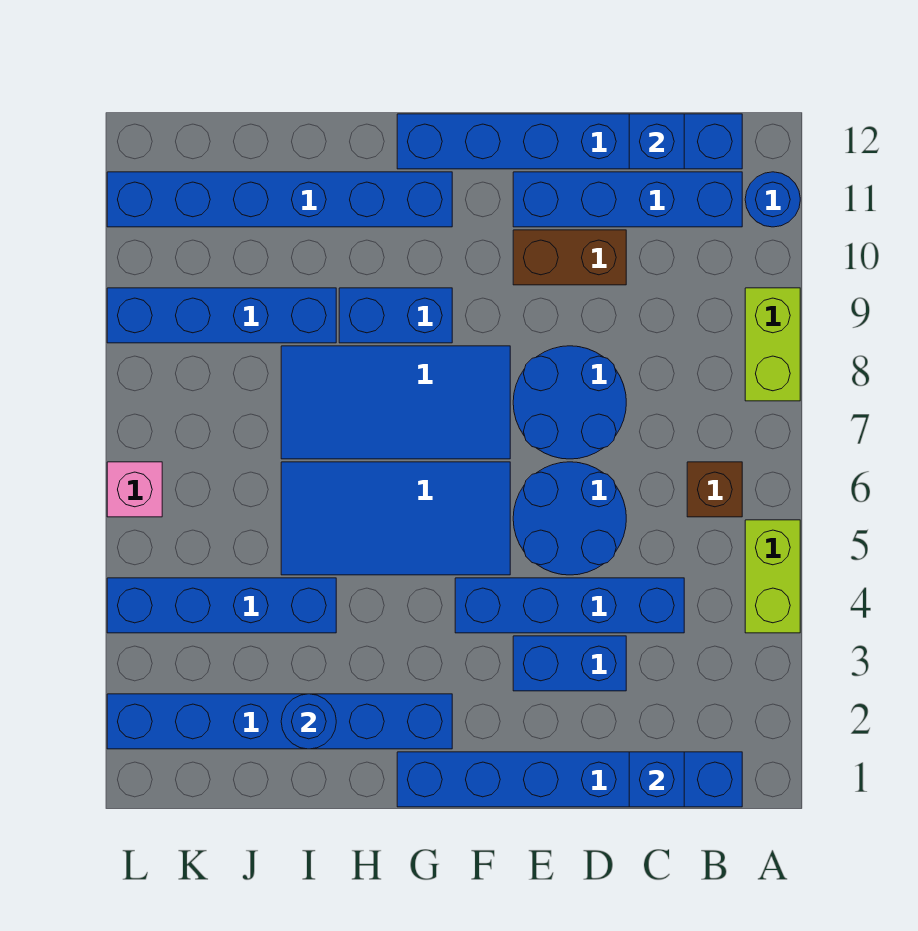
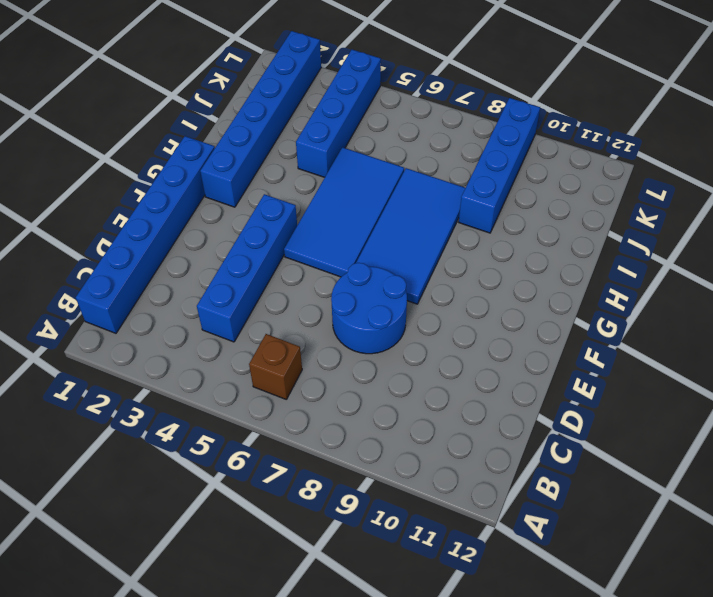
none -> lime 1x2 brick [745,520,800,633]
none -> lime 1x2 brick [745,288,800,401]
none -> blue 1x1 round brick [745,172,800,227]

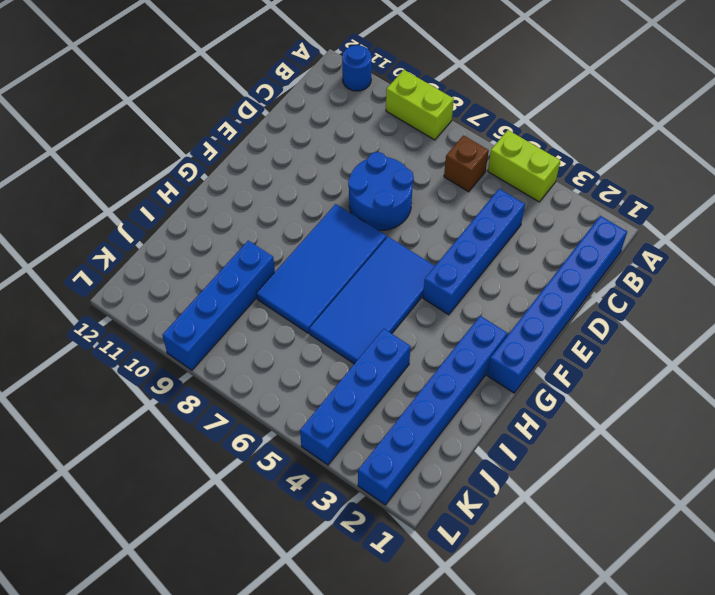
none -> blue 1x4 brick [513,172,742,227]
none -> blue 1x6 brick [397,114,742,169]
none -> blue 1x2 brick [513,636,626,691]

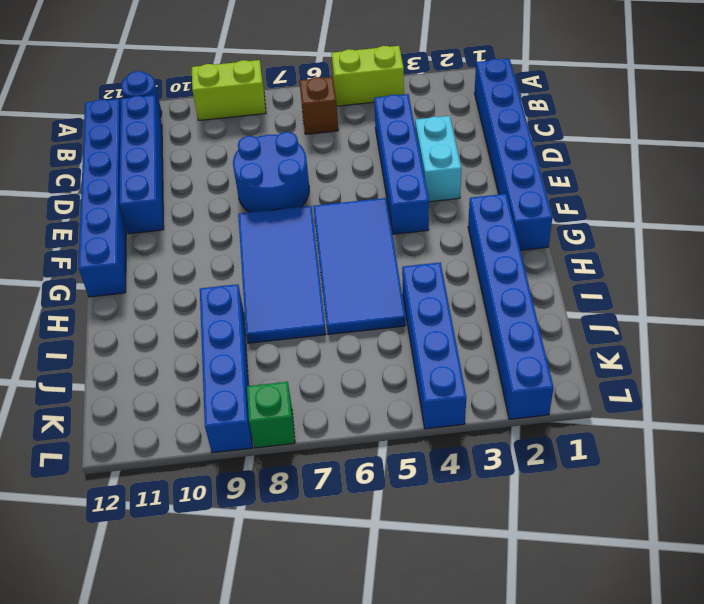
cyan 1x2 brick [415,116,461,202] -> blue 1x2 brick [513,636,626,691]
green 1x1 brick [247,382,295,448] -> none
none -> blue 2x2 round brick [513,462,626,575]
none -> brown 1x2 brick [513,230,626,285]
none -> blue 1x2 brick [339,288,452,343]

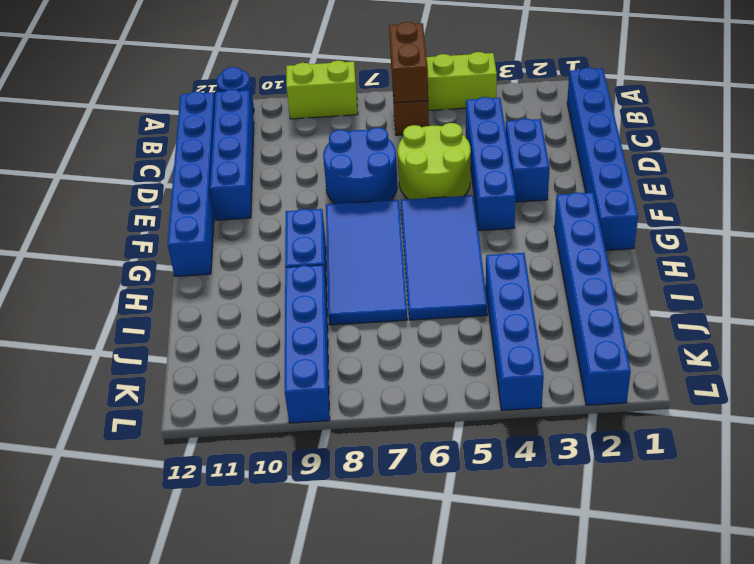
brown 1x2 brick [389,22,428,103] -> brown 1x2 brick moved to [513,230,626,285]
lime 2x2 round brick [398,123,471,199] -> blue 2x2 round brick [513,462,626,575]
none -> blue 1x6 brick [107,172,452,227]
none -> pink 1x1 brick [107,462,162,517]
none -> blue 1x1 brick [629,752,684,807]

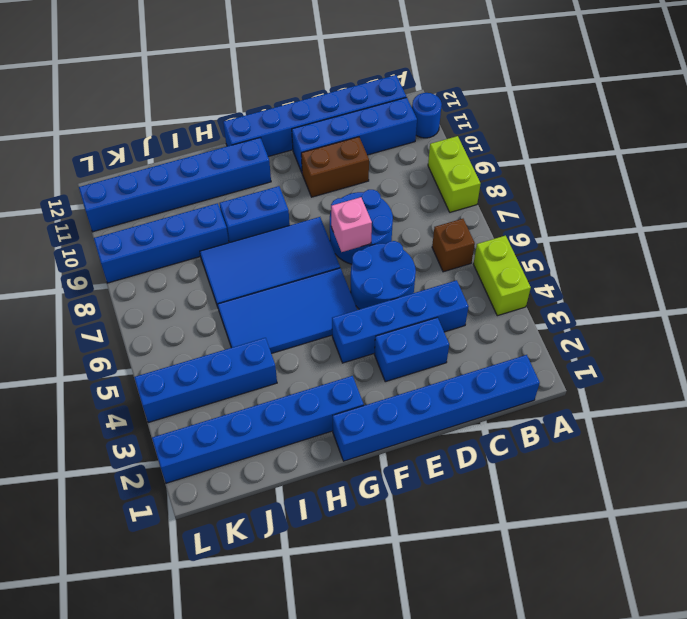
pink 1x1 brick [331,197,372,252] -> pink 1x1 brick moved to [107,462,162,517]
none -> blue 1x1 brick [629,752,684,807]
none -> blue 1x1 brick [629,114,684,169]
none -> blue 1x1 round brick [281,694,336,749]

